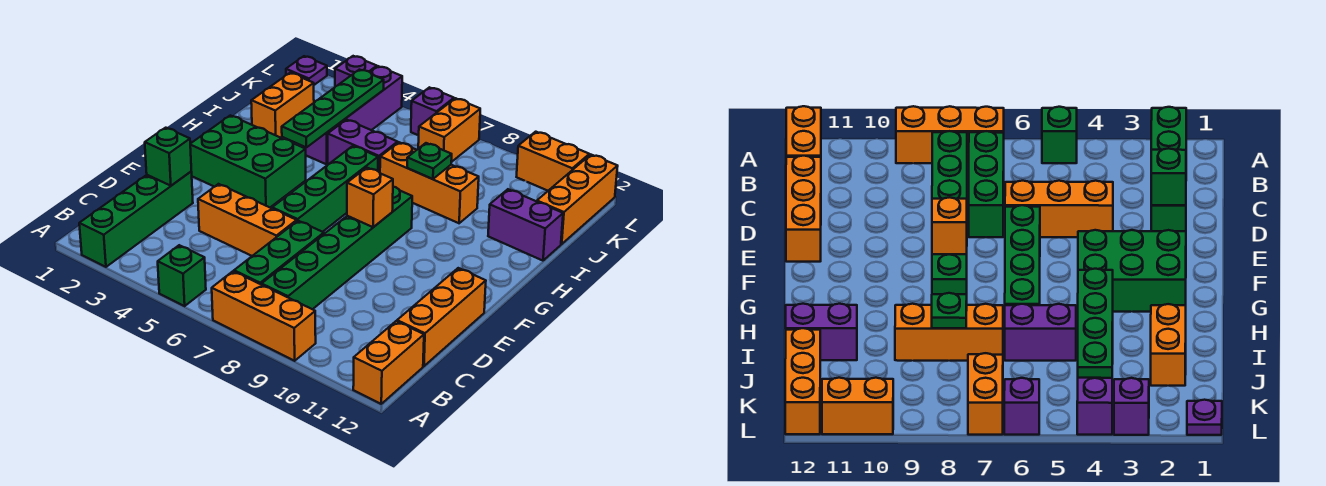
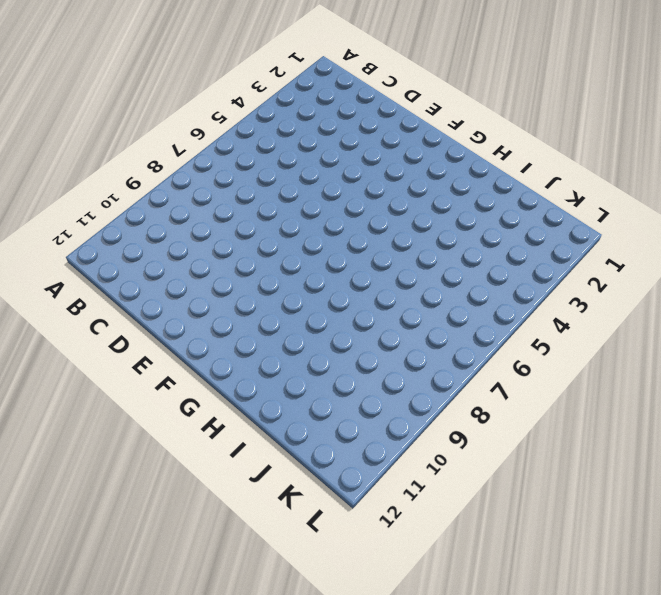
none -> green 1x4 brick [79,172,193,267]
none -> green 1x1 brick [158,245,206,306]
none -> orange 1x3 brick [212,271,316,361]

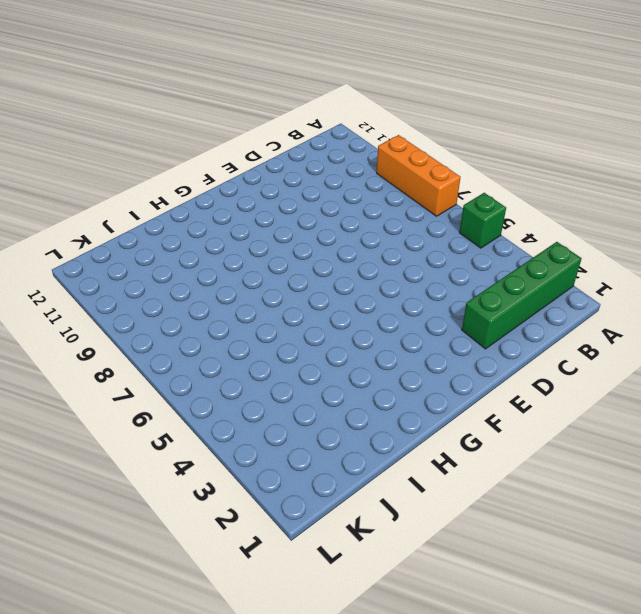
none -> orange 1x2 brick [353,321,424,404]
none -> green 1x3 brick [234,221,324,285]
none -> green 1x6 brick [262,187,412,309]

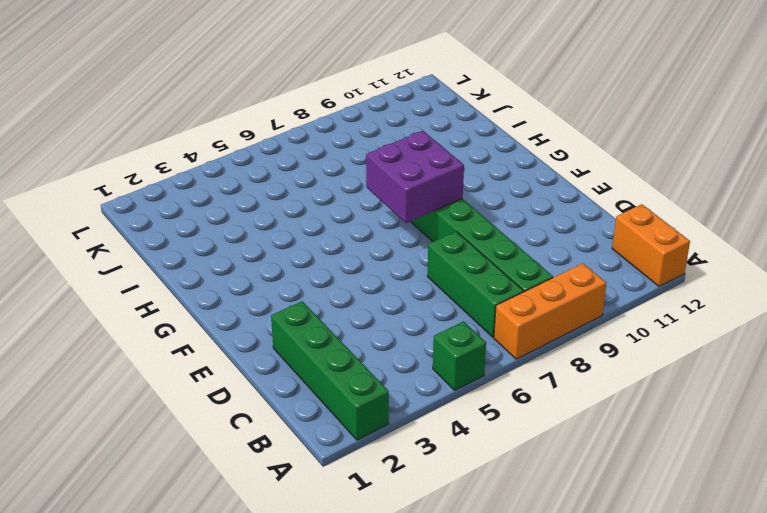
purple 2x2 brick [366,131,464,223] -> orange 1x1 brick [347,168,393,227]
none -> orange 1x3 brick [397,268,486,366]
none -> orange 1x3 brick [198,184,297,256]
none -> green 1x4 brick [272,146,378,232]

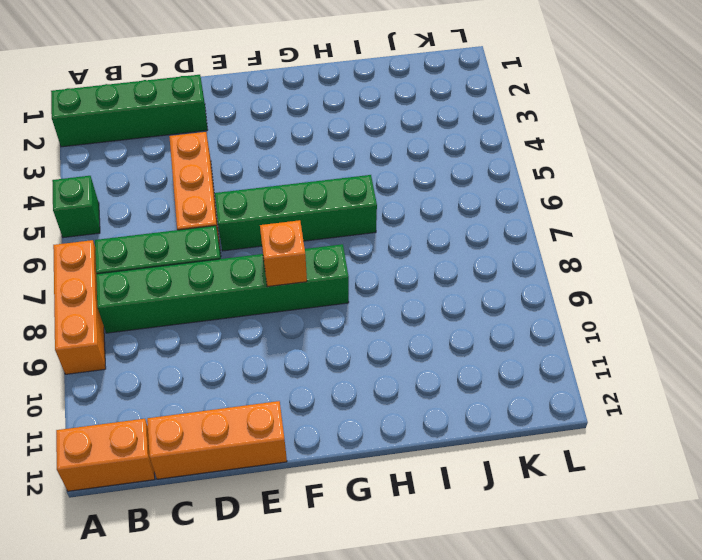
none -> green 2x3 brick [190,115,306,207]
none -> orange 1x2 brick [251,73,314,138]
none -> purple 1x4 brick [302,66,402,164]

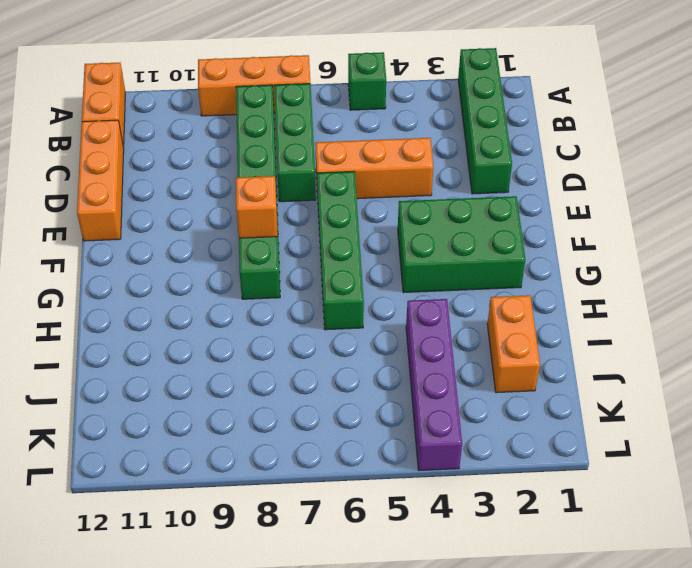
none -> purple 1x2 brick [328,120,398,173]
none -> orange 1x3 brick [380,142,479,223]
none -> purple 1x2 brick [488,189,563,261]

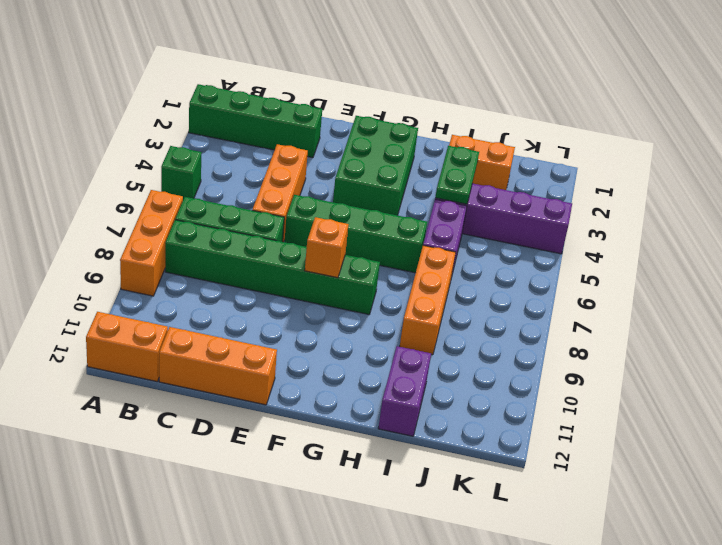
green 1x2 plate [435,146,479,204] -> green 1x4 plate [282,70,384,148]
none -> orange 1x3 brick [537,155,618,244]
none -> orange 1x2 brick [418,98,480,162]
none -> purple 1x1 plate [286,56,327,85]

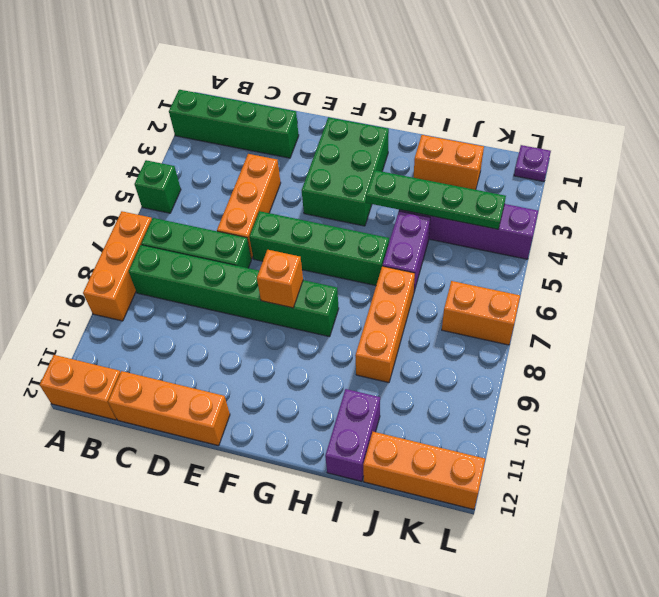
none -> purple 1x1 brick [335,56,377,87]
none -> purple 1x1 brick [411,87,454,135]
none -> orange 1x2 brick [517,132,589,191]

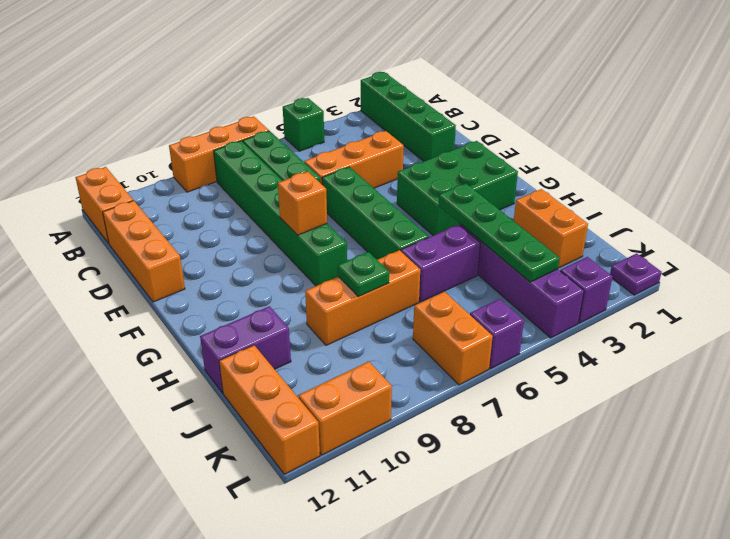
none -> green 1x1 brick [145,128,191,186]

